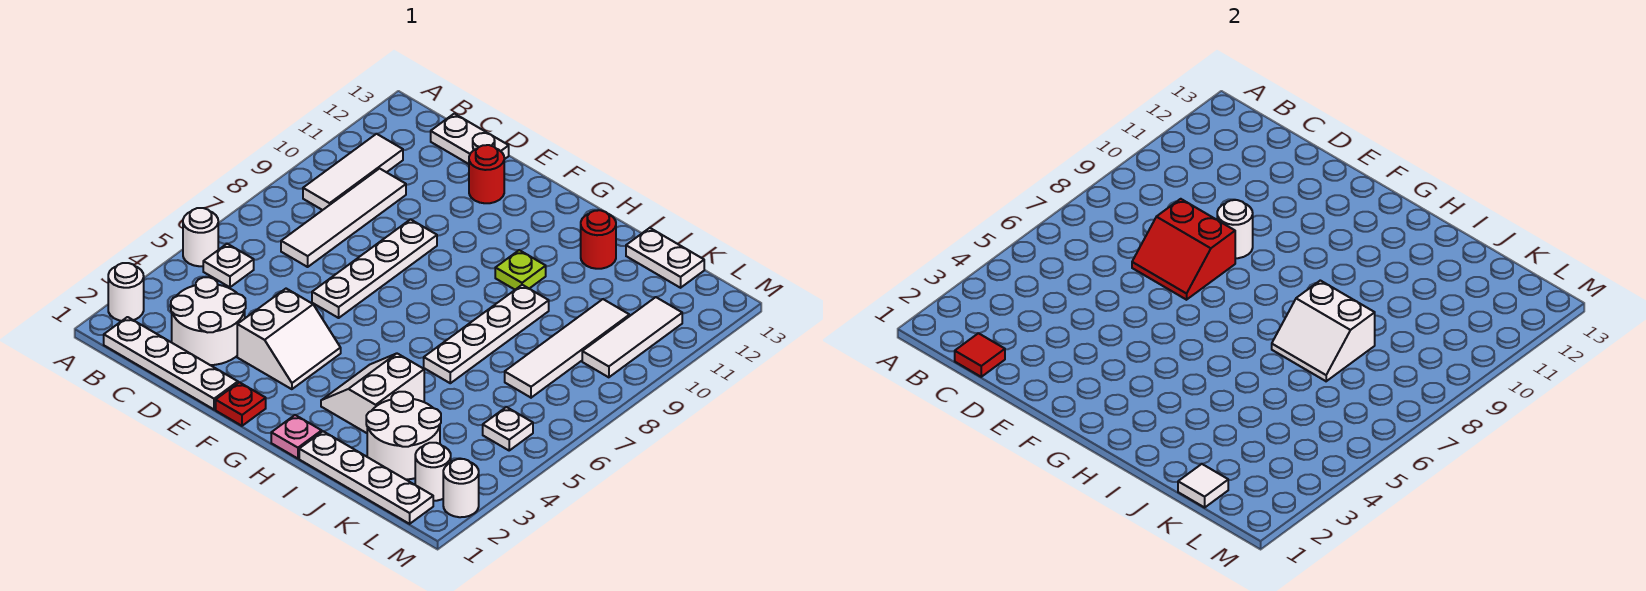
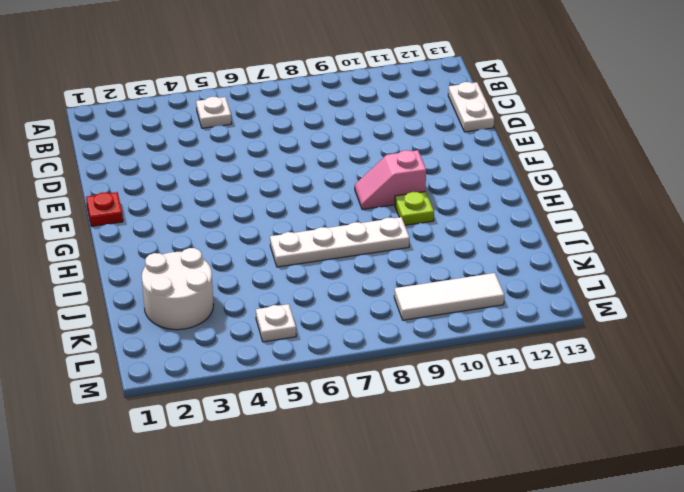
pink 1x2 slope [355,150,426,209] -> none
none -> white 1x1 round brick [108,263,144,321]
none -> white 1x1 round brick [183,208,218,266]
none -> white 1x4 plate [104,317,238,410]
none -> white 1x3 tile [303,134,403,210]

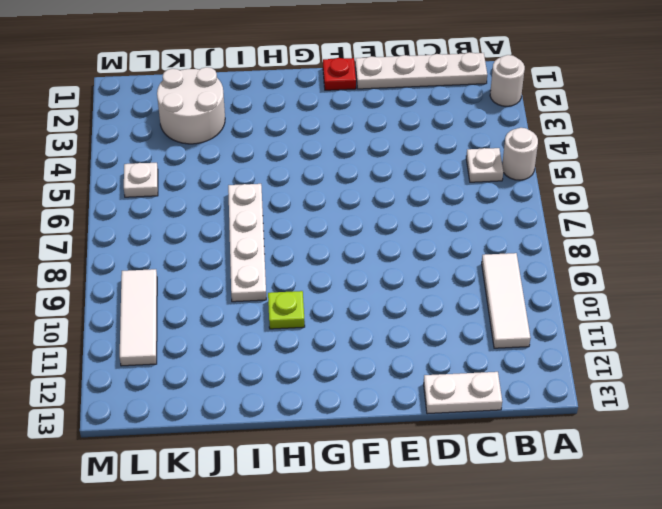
none -> white 2x2 round brick [171,277,246,365]
none -> white 1x4 tile [281,169,406,267]
none -> white 2x2 slope [237,289,341,389]
none -> white 1x4 plate [312,219,437,318]

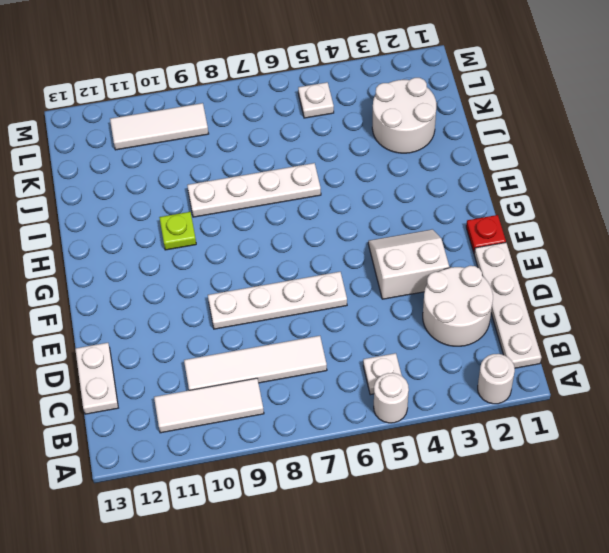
none -> red 1x1 round brick [469,145,504,203]
none -> pink 1x1 plate [271,415,322,459]
none -> white 2x2 slope [321,354,424,433]
none -> white 1x4 plate [299,431,433,524]

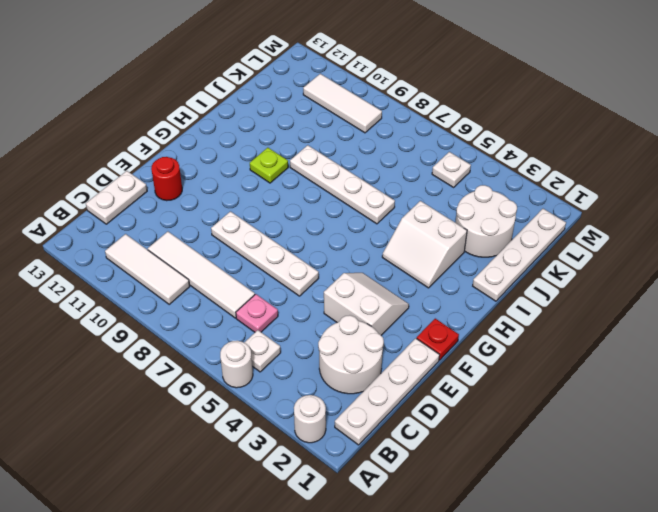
pink 1x1 plate [236,294,278,332] -> pink 1x1 plate moved to [271,415,322,459]
none -> red 1x1 round brick [581,210,616,269]
none -> white 1x2 plate [626,228,704,288]
none -> white 1x4 tile [505,299,630,398]
none -> white 1x1 round brick [415,443,451,501]

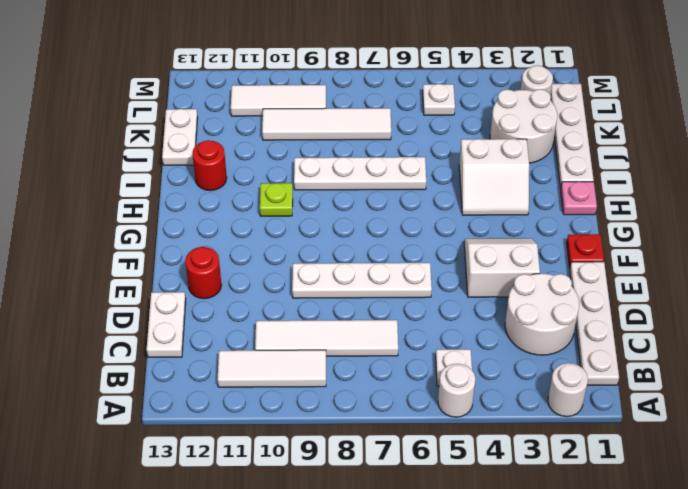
none -> white 1x1 round brick [443,459,479,517]
none -> red 1x1 tile [955,333,1005,377]
none -> red 2x2 slope [1132,199,1235,300]
none -> white 1x1 round brick [1217,200,1253,258]

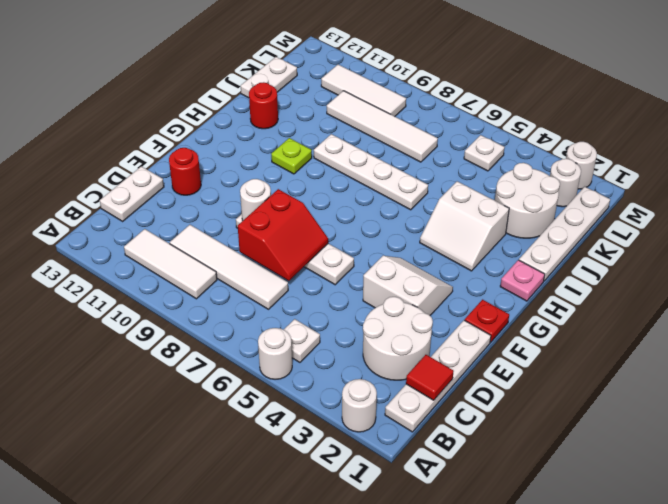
none -> white 2x2 slope [1272,280,1375,381]
none -> white 1x1 tile [1178,464,1228,507]

